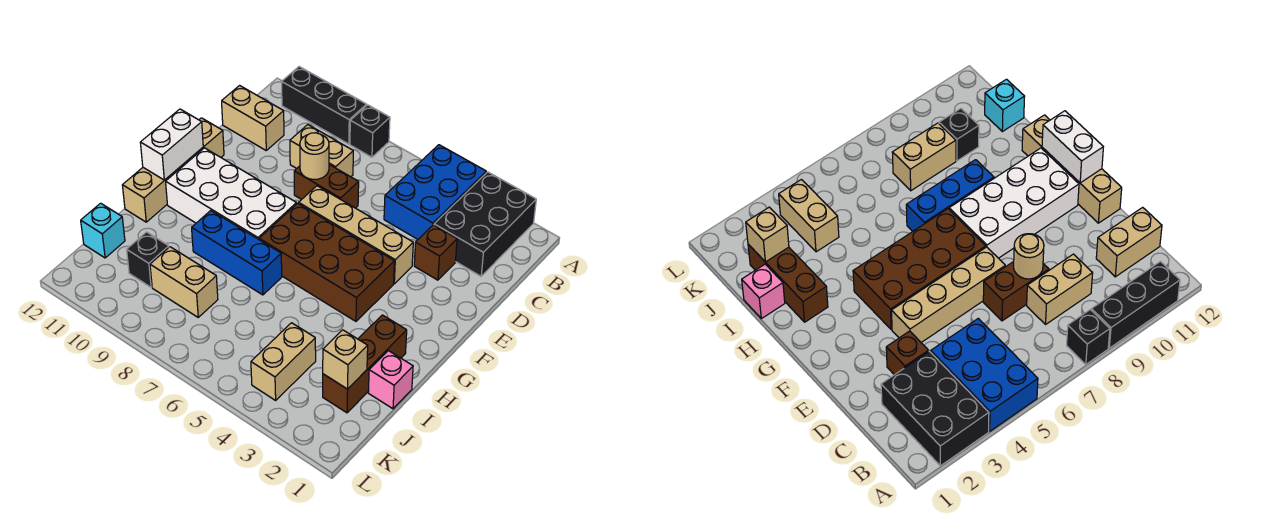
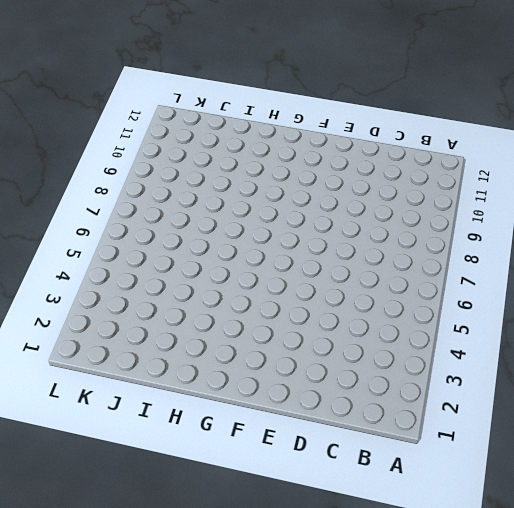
none -> black 2x3 brick [434,172,536,276]
none -> blue 2x3 brick [384,145,486,239]
none -> black 1x1 brick [350,105,390,157]

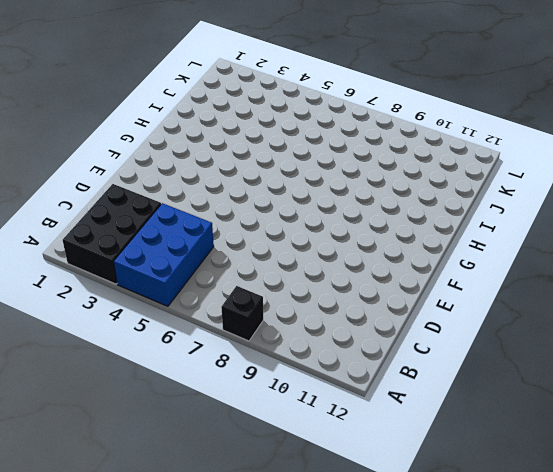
none -> black 1x3 brick [282,67,367,144]
none -> tan 1x2 brick [290,125,353,177]
none -> tan 1x2 brick [222,86,284,150]

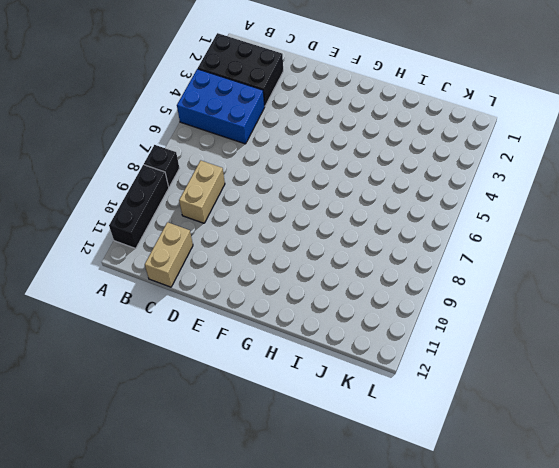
none -> brown 1x1 brick [414,225,457,280]
none -> brown 1x2 brick [294,165,359,208]
none -> tan 1x4 brick [299,186,413,284]

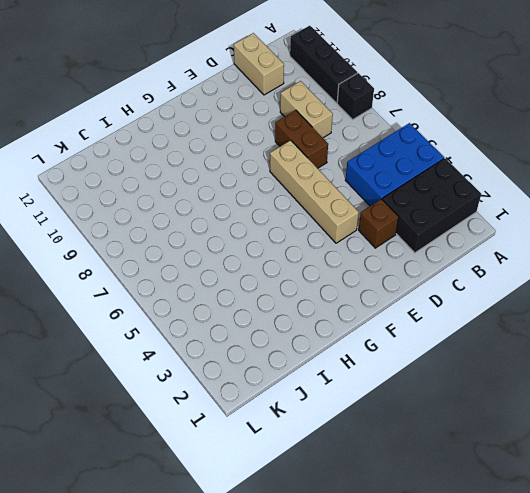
none -> tan 1x4 brick [122,118,224,222]
none -> brown 2x4 brick [259,203,394,321]
none -> white 2x4 brick [166,148,297,239]

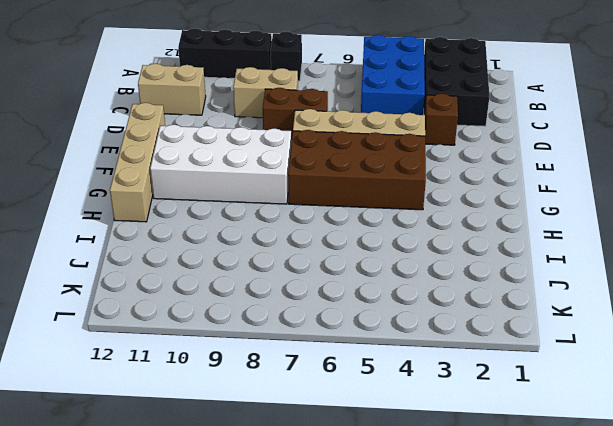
none -> brown 1x3 brick [323,315,407,413]
none -> blue 1x3 brick [192,211,282,295]
none -> pink 1x1 brick [368,351,413,409]

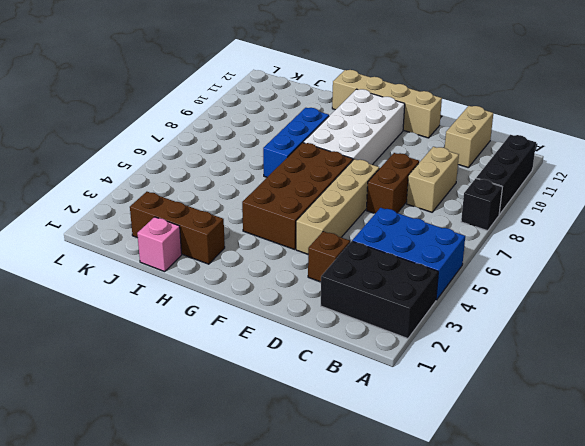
none -> tan 1x2 brick [251,323,316,400]
none -> tan 1x2 brick [150,247,218,317]
none -> black 1x1 brick [127,232,169,287]

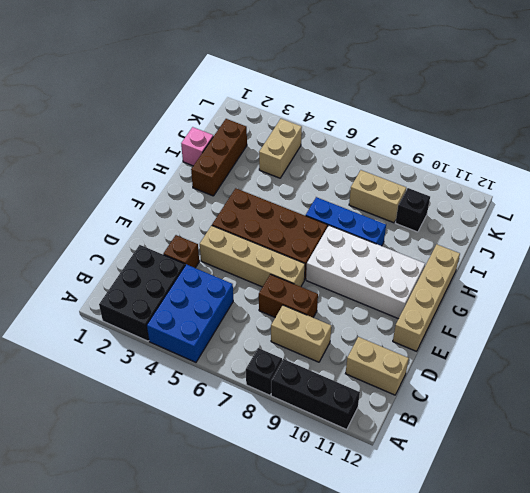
none -> cyan 1x1 brick [81,203,125,258]
none -> tan 1x1 round brick [300,133,329,179]
none -> white 1x2 brick [140,109,203,180]

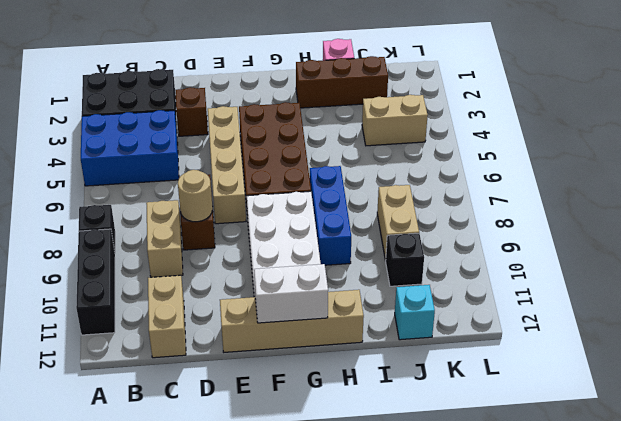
none -> tan 1x1 brick [323,330,368,389]

